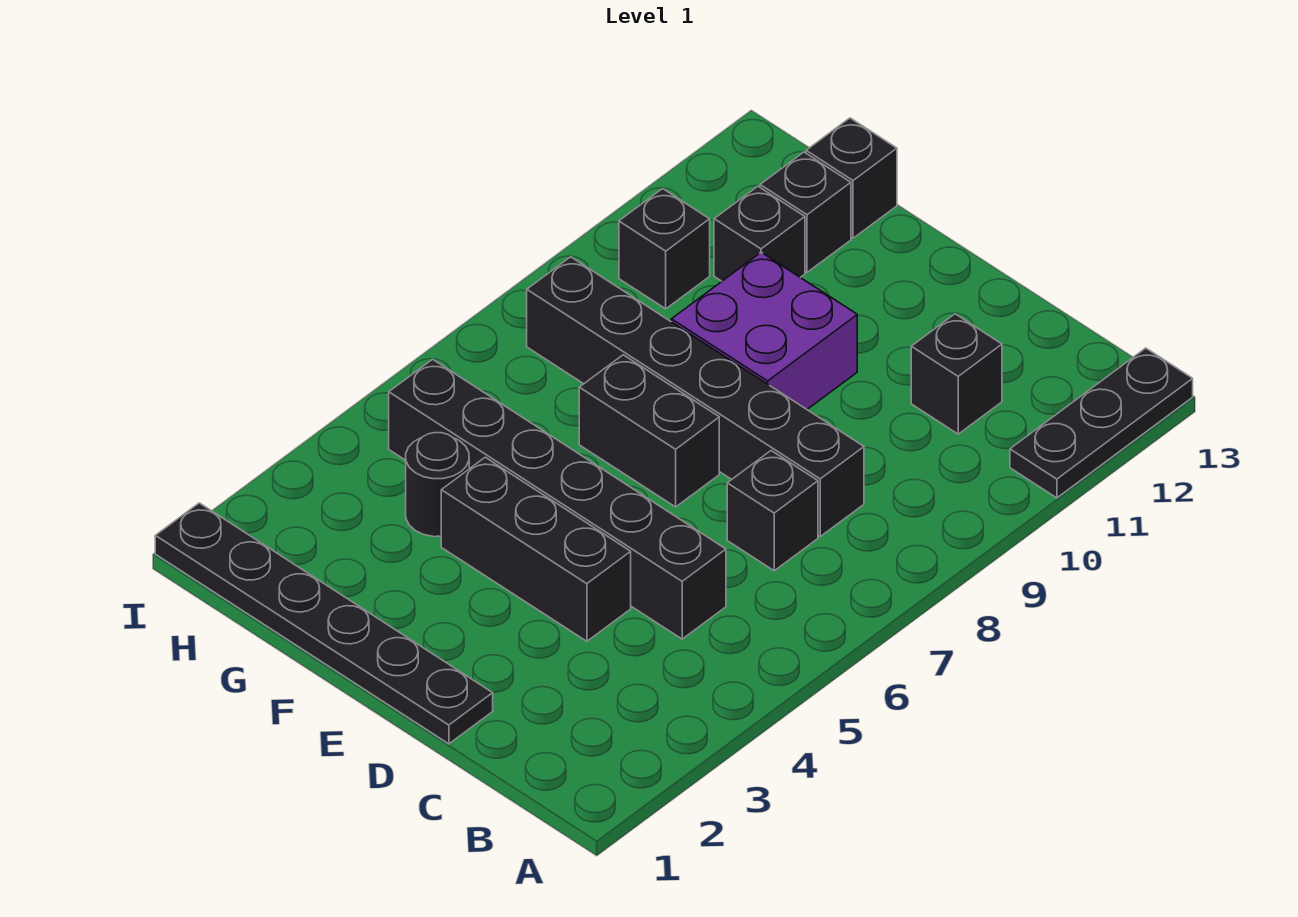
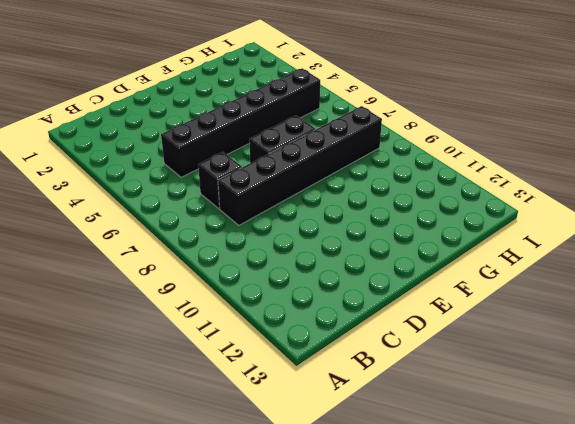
none -> black 1x3 plate [1010,348,1193,498]
none -> black 1x1 brick [911,314,1002,434]
none -> black 1x6 plate [155,503,493,744]

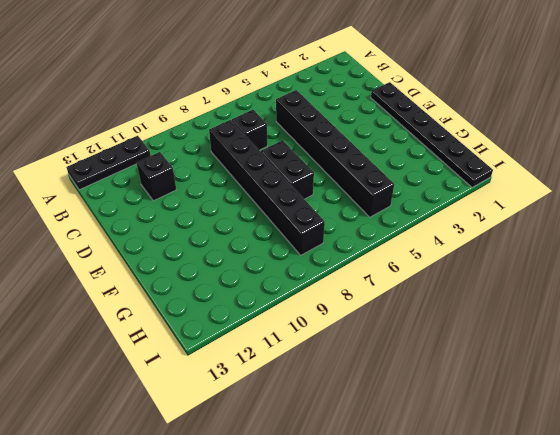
none -> black 1x3 brick [441,457,631,641]
none -> purple 2x2 brick [671,252,857,409]
none -> black 1x1 round brick [406,433,469,537]

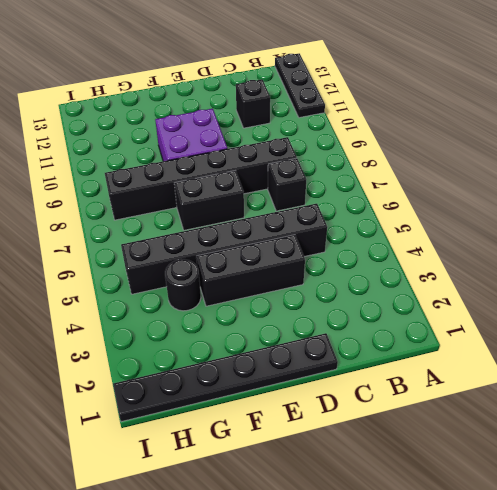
none -> black 1x1 brick [714,186,805,281]
none -> black 1x1 brick [760,152,851,272]
none -> black 1x1 brick [806,118,897,238]

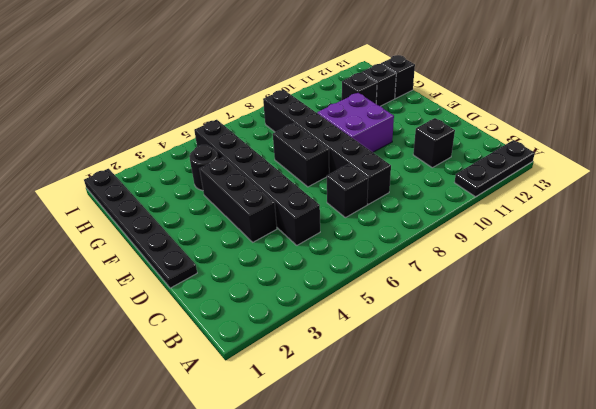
none -> black 1x1 brick [619,189,710,309]

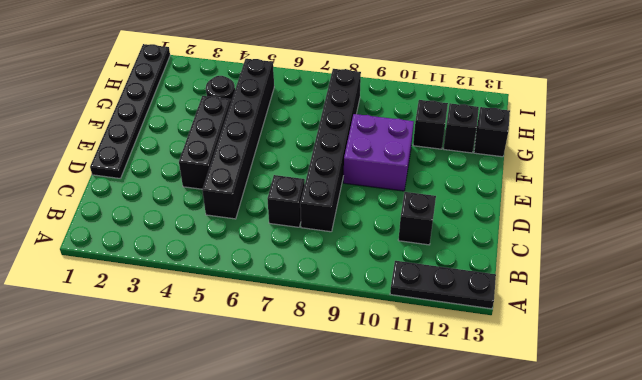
none -> black 1x2 brick [579,355,719,507]
none -> black 1x1 brick [619,189,710,309]

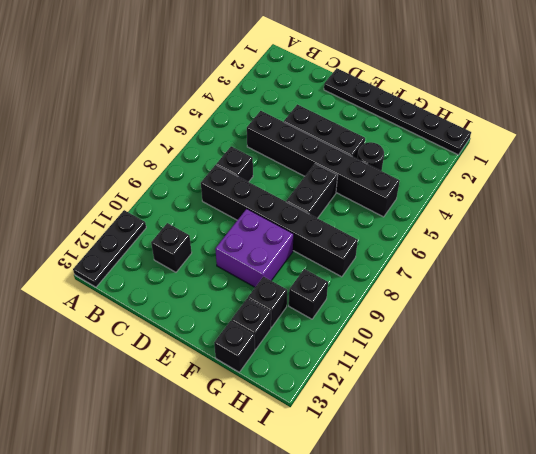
black 1x2 brick [286,164,338,218] -> black 1x2 brick turned to [579,355,719,507]

